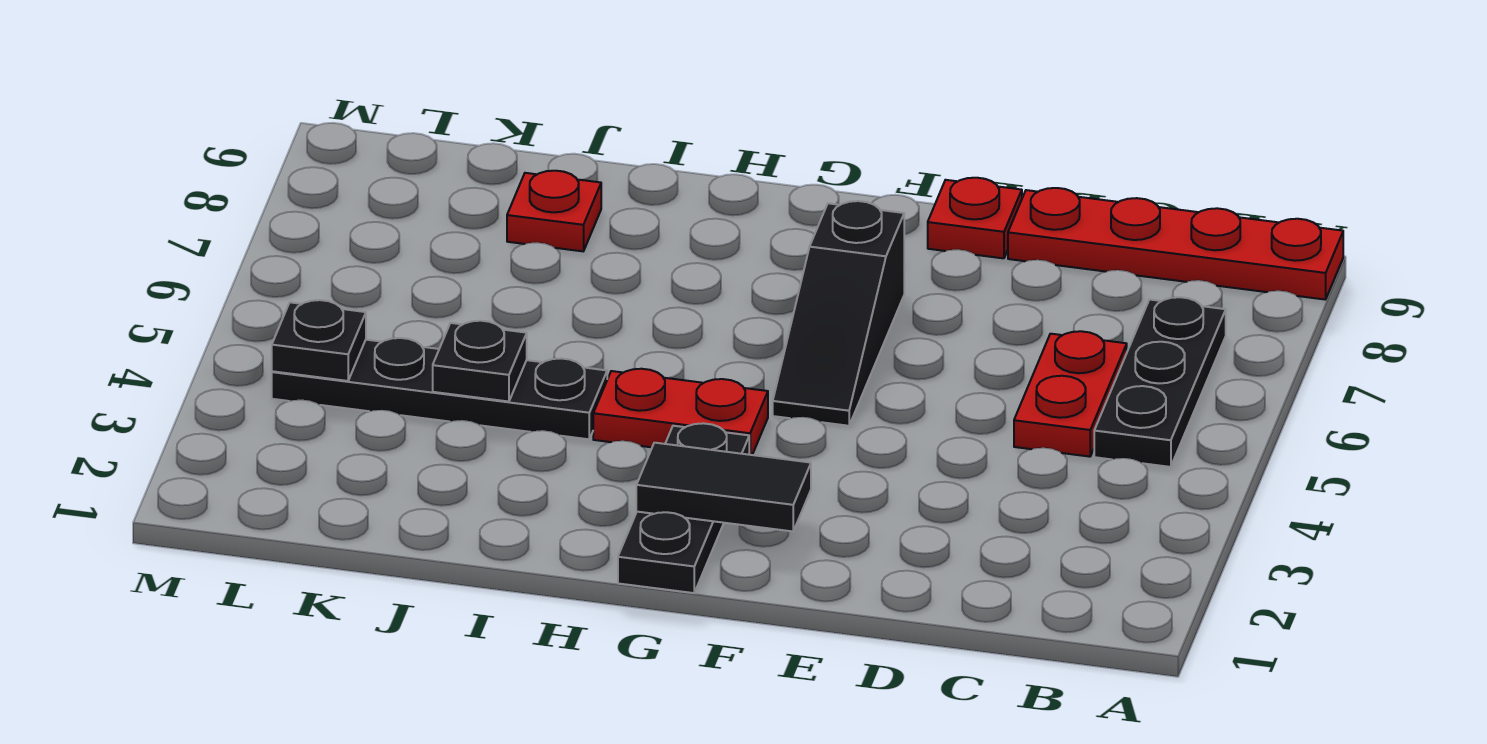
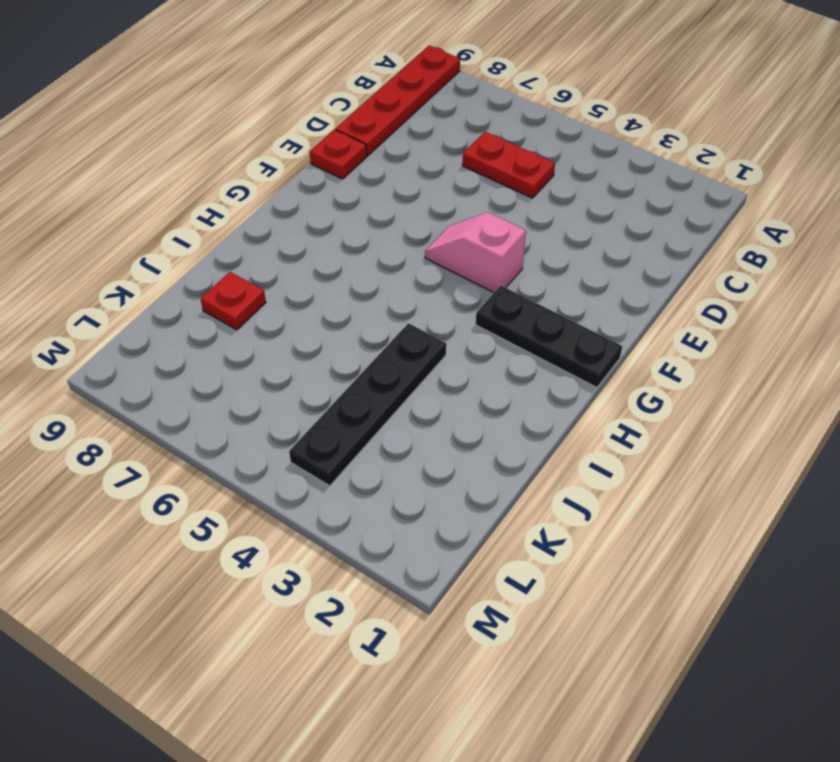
pink 1x2 slope [425,212,526,292] -> black 1x3 slope [773,201,904,426]
none -> black 1x3 plate [1094,297,1226,467]
none -> red 1x2 plate [593,369,768,455]
none -> black 1x2 tile [636,443,811,531]

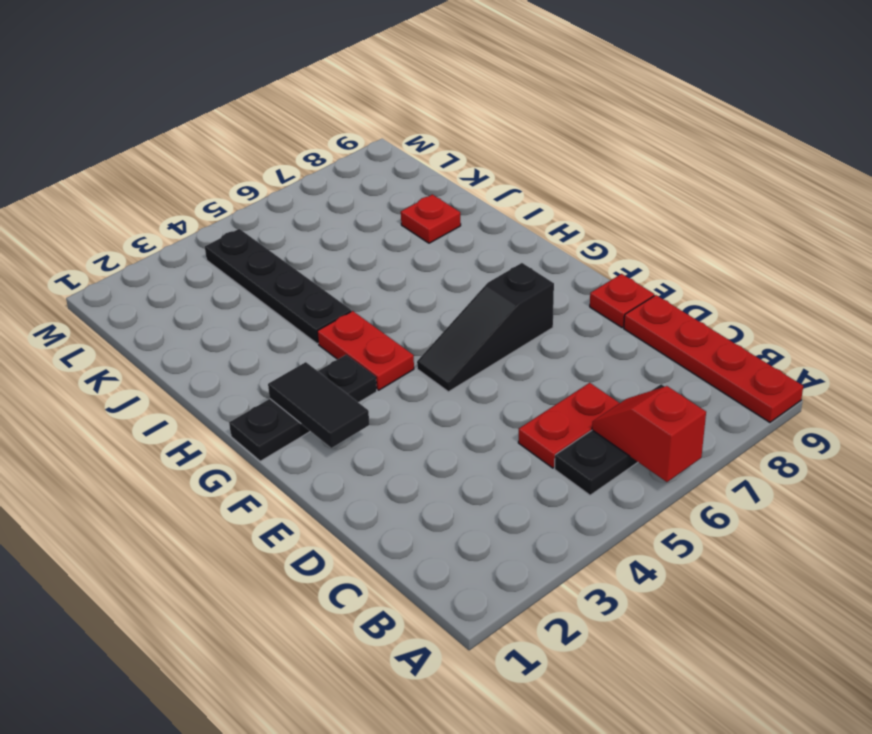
red 1x2 slope [592,386,706,482] -> none
none -> black 1x1 plate [433,321,527,402]
none -> black 1x1 plate [272,300,366,381]

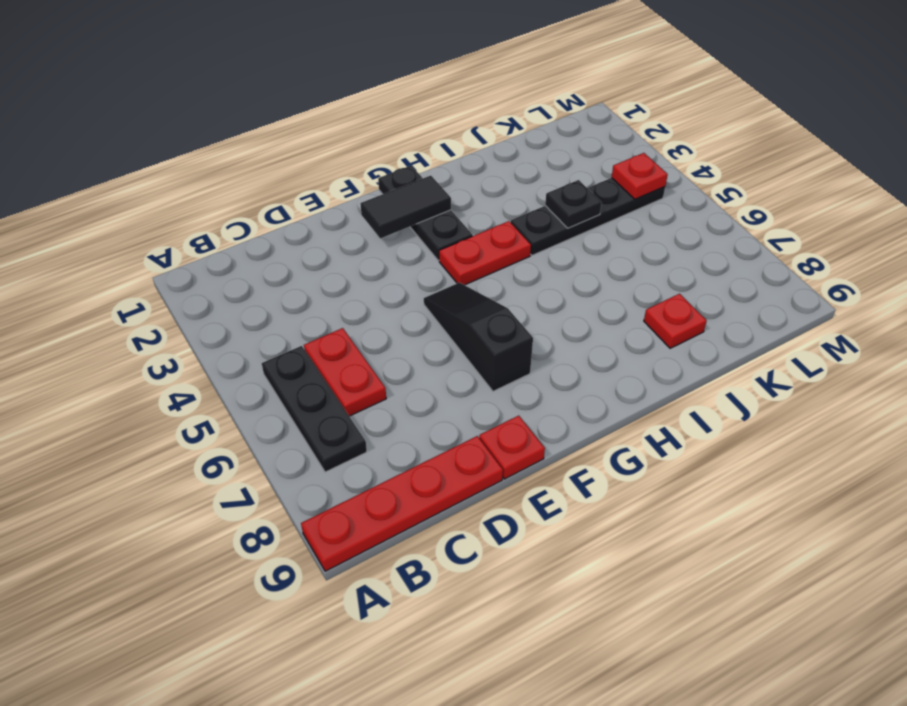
red 1x1 plate [612,153,668,199] -> black 1x1 plate [272,300,366,381]

